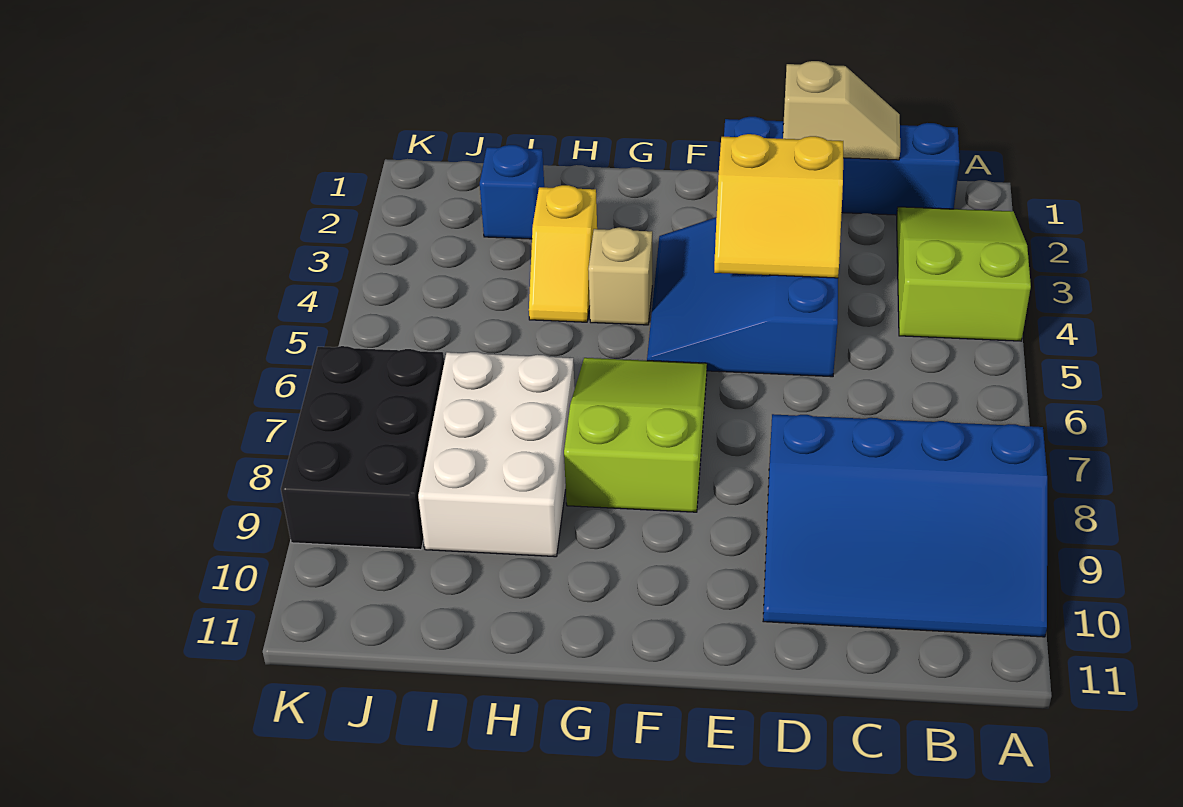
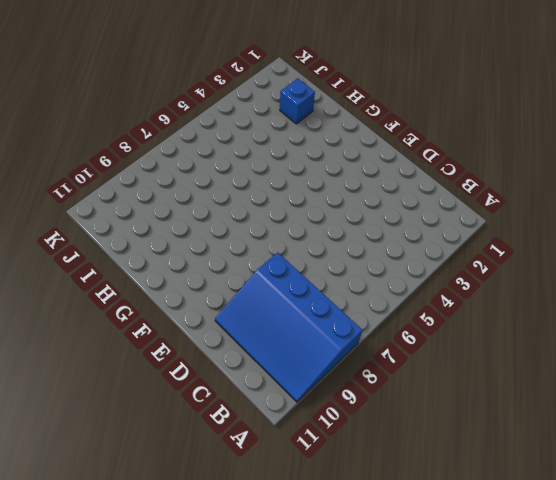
none -> lime 2x3 slope [897,207,1031,341]
none -> blue 1x4 brick [724,117,960,215]
none -> blue 3x3 slope [647,217,838,377]

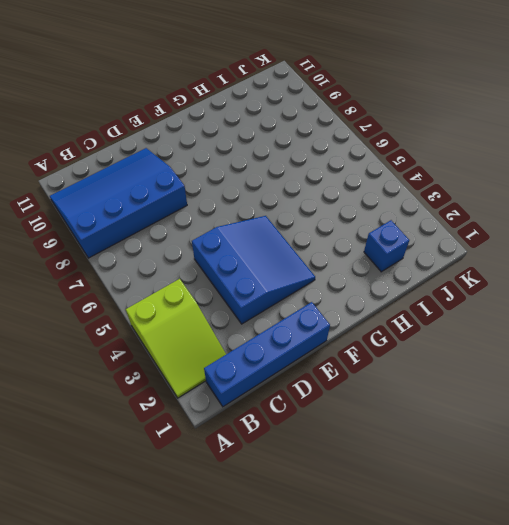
none -> lime 2x3 slope [564,358,707,512]
none -> tan 1x1 brick [588,227,652,325]
none -> yellow 1x2 slope [529,185,597,322]

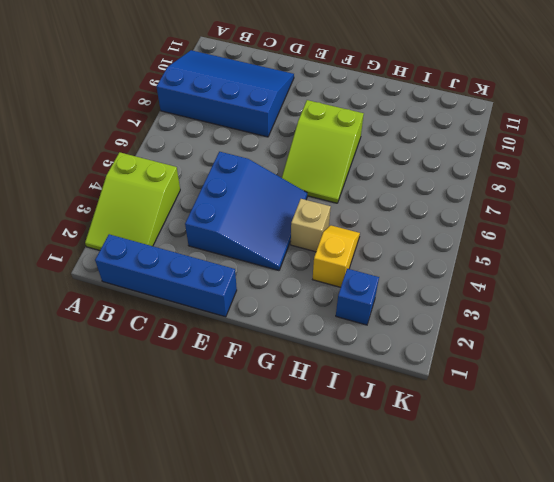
none -> white 2x3 brick [418,352,575,557]
none -> black 2x3 brick [281,346,444,550]
none -> tan 1x2 slope [783,61,900,160]

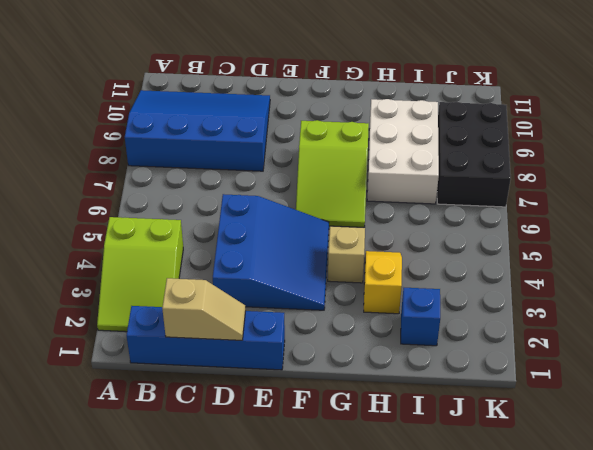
tan 1x2 slope [162,278,246,340] -> tan 1x2 slope turned to [783,61,900,160]
none -> yellow 2x2 slope [714,134,843,278]

